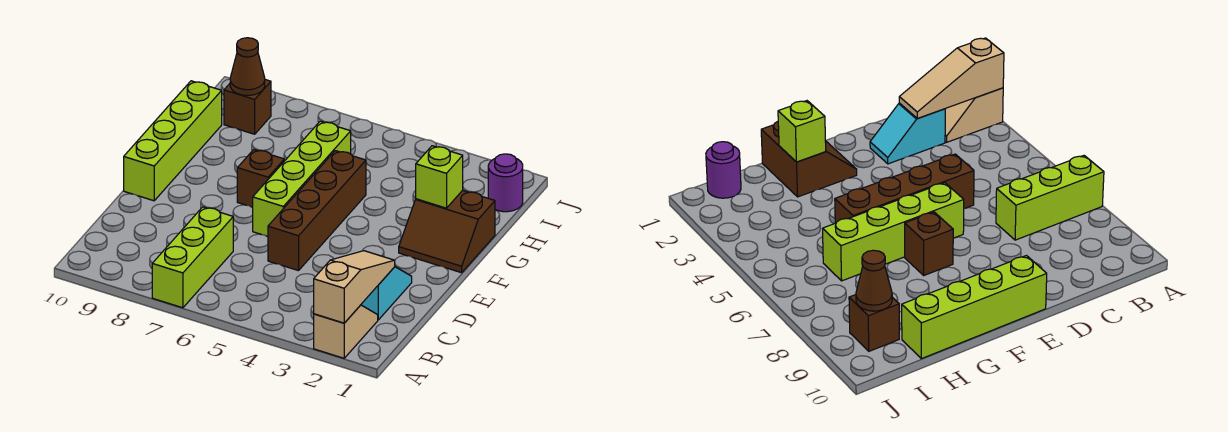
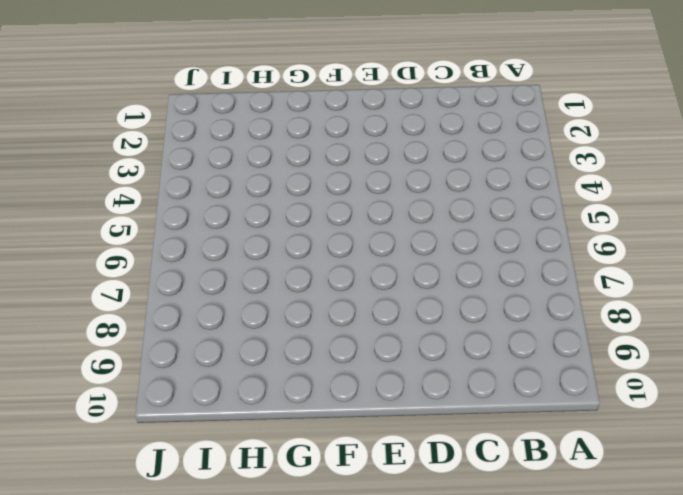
none -> tan 1x2 slope [314,305,378,358]
none -> lime 1x3 brick [152,207,233,308]
none -> cyan 1x2 slope [361,267,412,320]

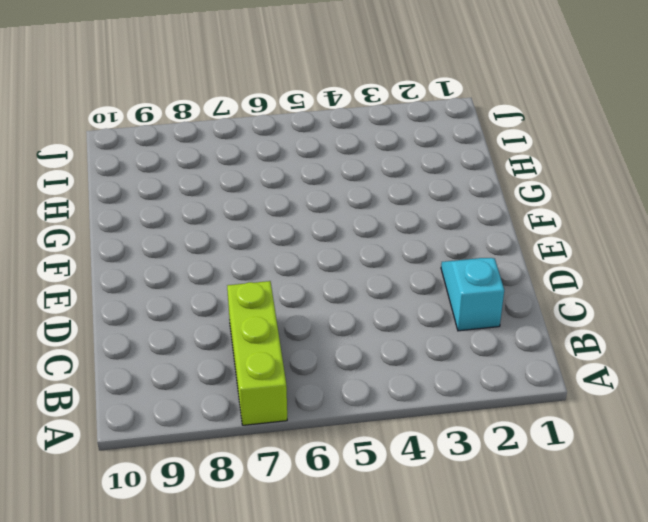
none -> tan 1x2 slope [314,305,378,358]
none -> brown 1x4 brick [268,151,366,271]
none -> lime 1x4 brick [252,121,351,237]

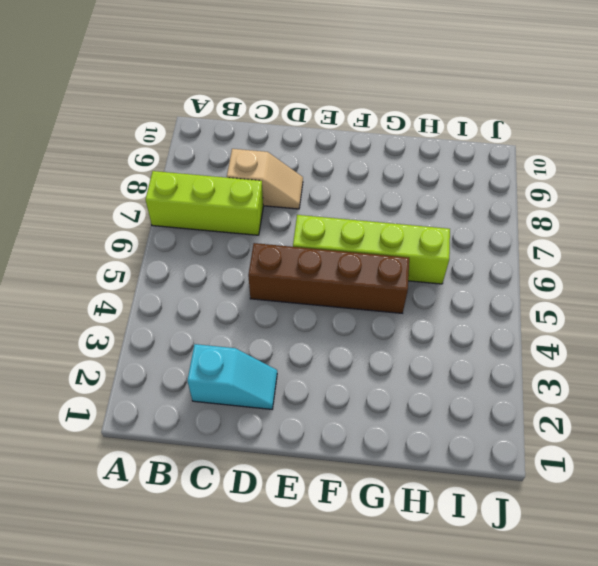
tan 1x2 slope [227,149,303,209] -> tan 1x2 slope moved to [314,305,378,358]
none -> lime 1x4 brick [124,81,222,201]
none -> brown 2x2 slope [399,190,495,273]
none -> brown 1x1 brick [237,150,284,207]

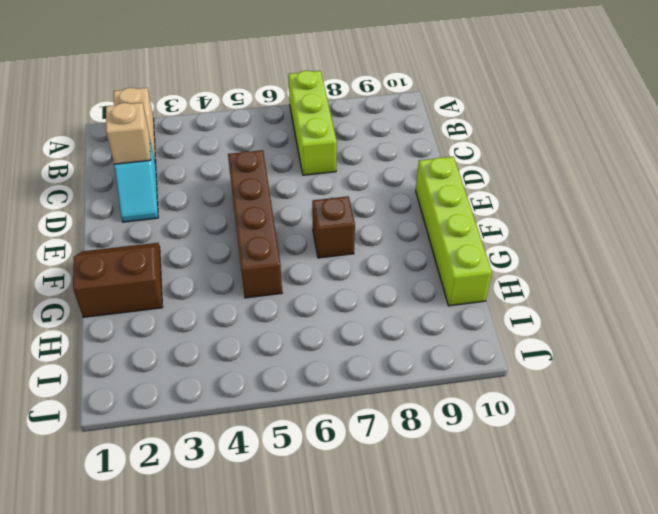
tan 1x1 brick [106,103,150,164] -> tan 1x3 slope [314,251,395,323]
none -> lime 1x4 brick [252,121,351,237]
none -> purple 1x1 round brick [488,154,523,212]
none -> brown 1x1 brick [224,80,271,134]

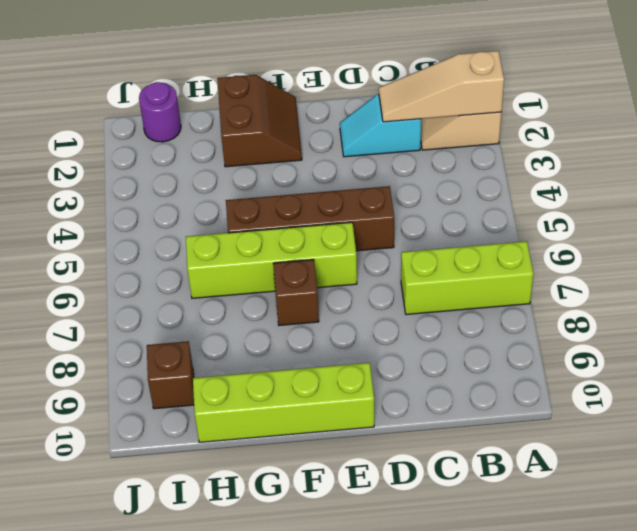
none -> lime 1x1 brick [416,146,463,208]
none -> brown 1x1 cone [230,38,265,95]

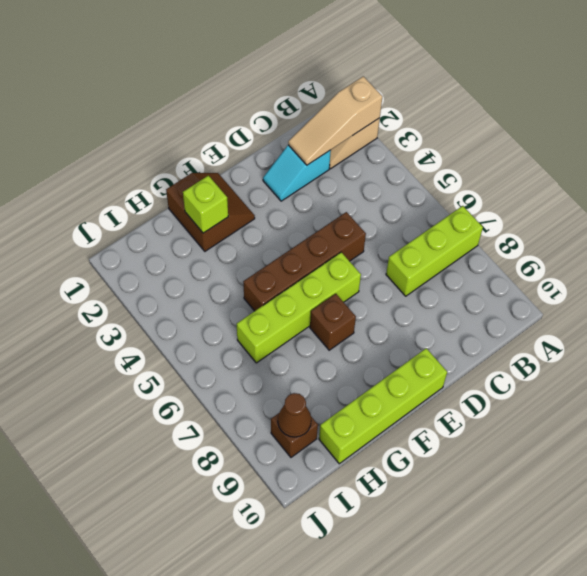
none -> purple 1x1 round brick [488,154,523,212]

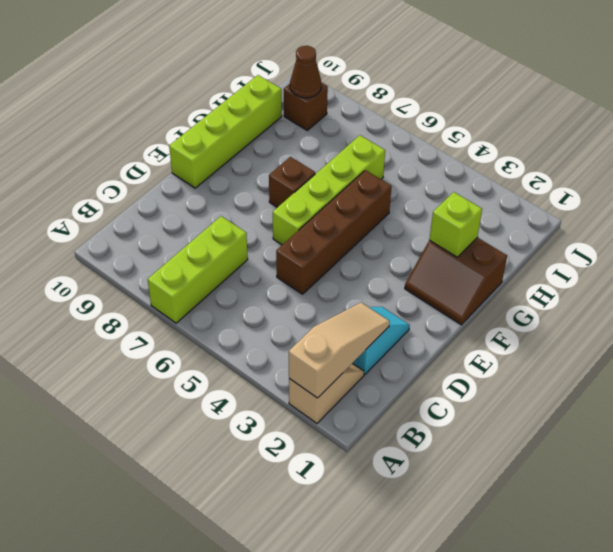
none -> purple 1x1 round brick [488,154,523,212]

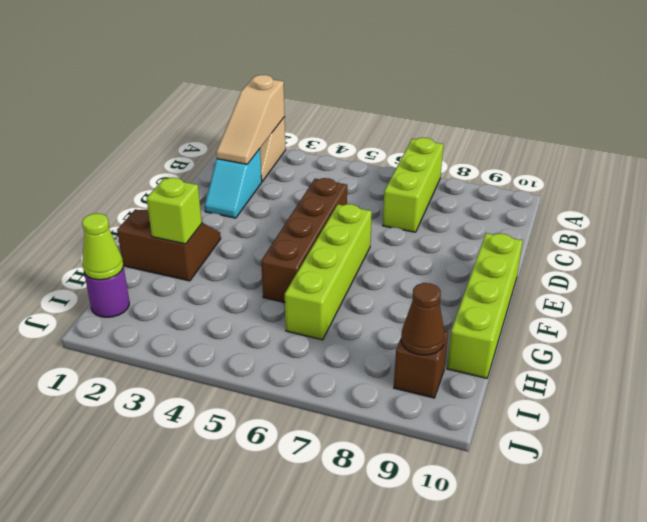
lime 1x1 cone [82,213,123,280] -> none
none -> brown 1x1 brick [237,150,284,207]

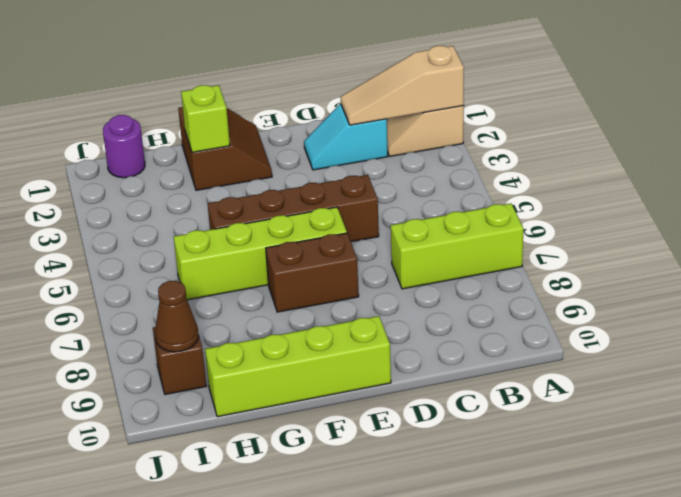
brown 1x2 brick [266,233,359,312] -> brown 1x1 brick [237,150,284,207]

